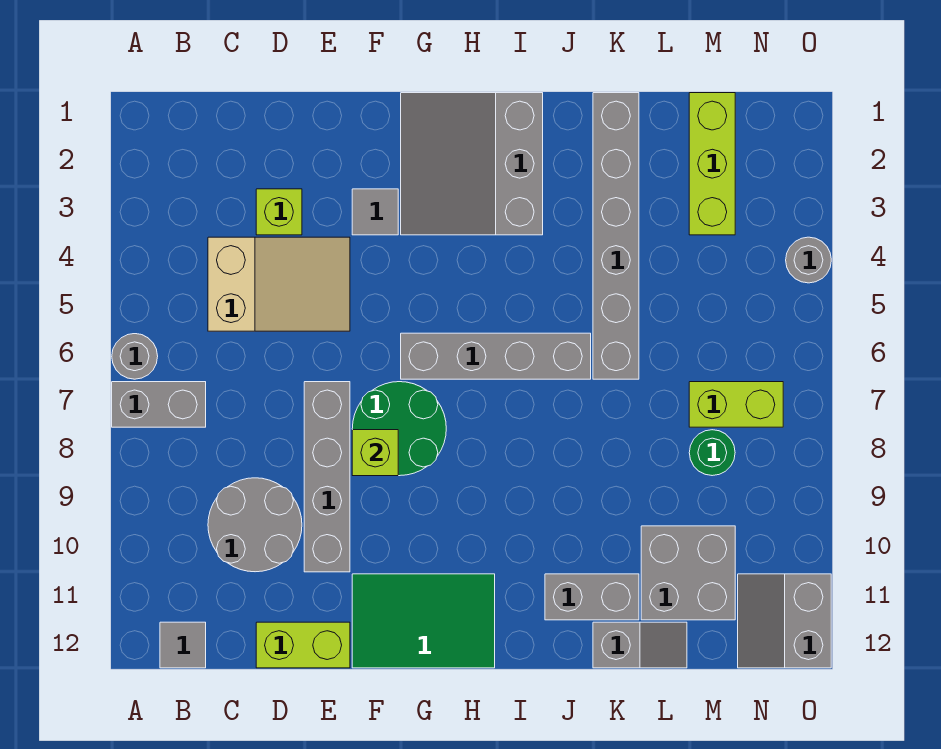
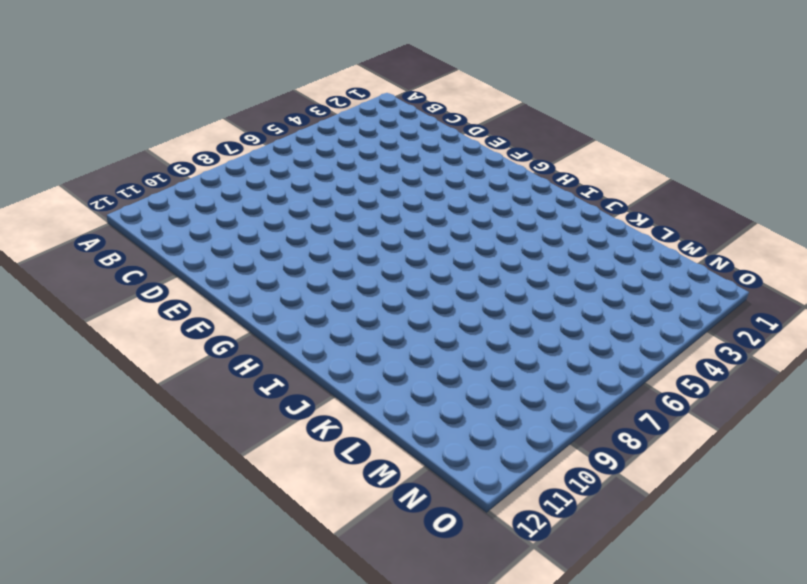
none -> grey 1x1 round brick [112,334,158,379]
none -> grey 1x2 brick [112,382,206,427]
none -> grey 1x1 tile [160,622,206,668]

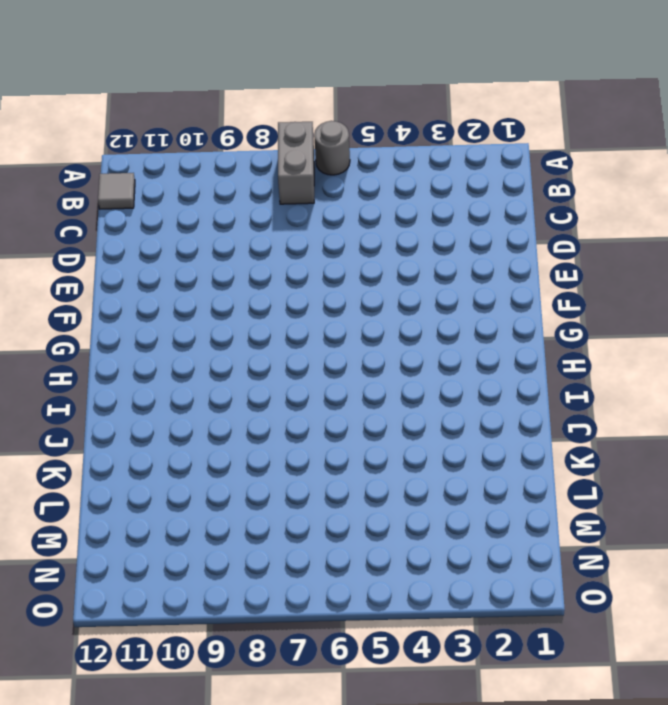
none -> tan 2x3 slope [208,237,350,331]
none -> grey 2x2 round brick [208,478,302,572]
none -> lime 1x1 brick [256,189,302,235]

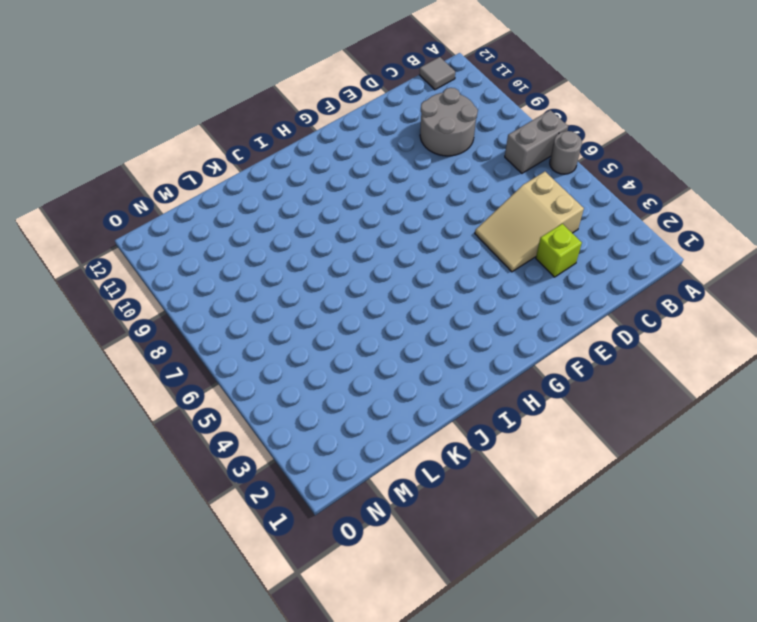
none -> lime 1x2 brick [256,622,350,668]
none -> grey 1x4 brick [304,382,350,572]
none -> grey 1x1 tile [352,189,398,235]

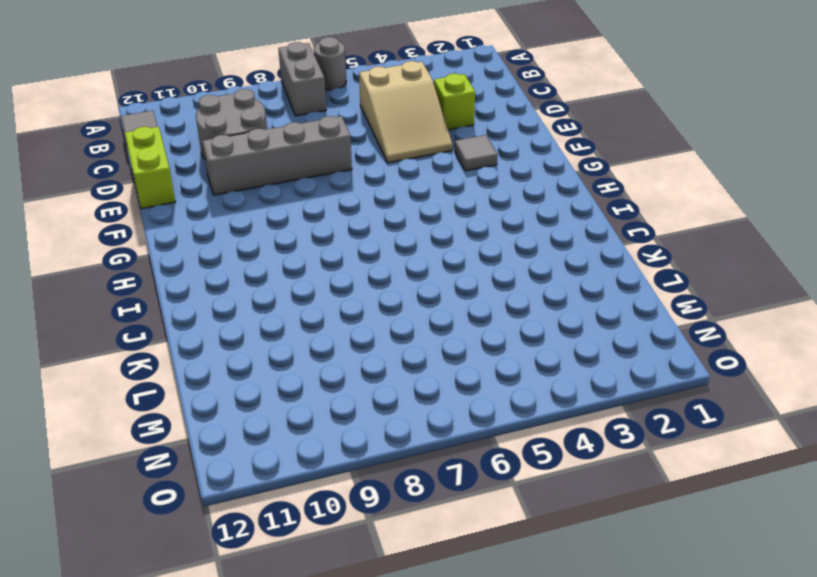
none -> green 2x2 round brick [352,382,446,476]
none -> green 2x3 tile [352,574,495,668]
none -> grey 3x3 slope [401,93,543,235]

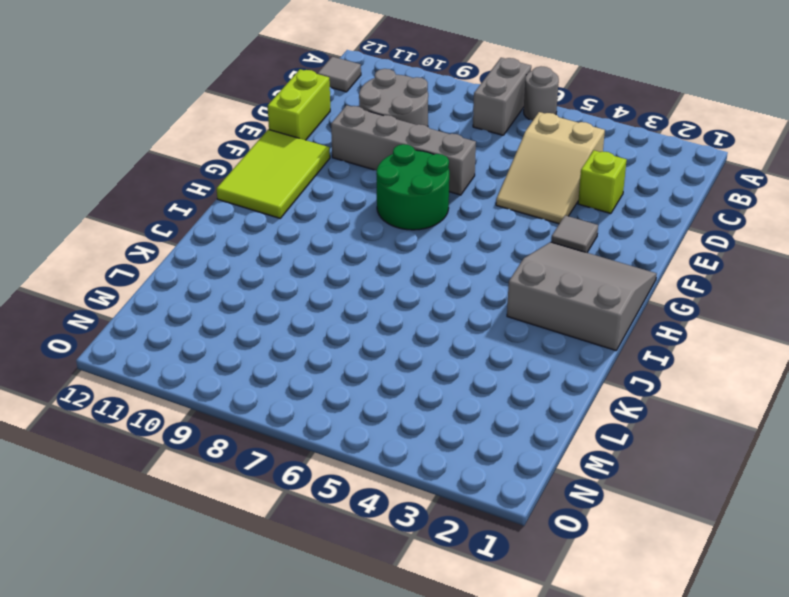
lime 2x3 tile [216,129,330,218] -> green 2x3 tile [352,574,495,668]
none -> grey 1x4 brick [401,333,591,379]
none -> grey 1x2 brick [545,574,639,620]
none -> grey 1x6 brick [593,93,639,379]

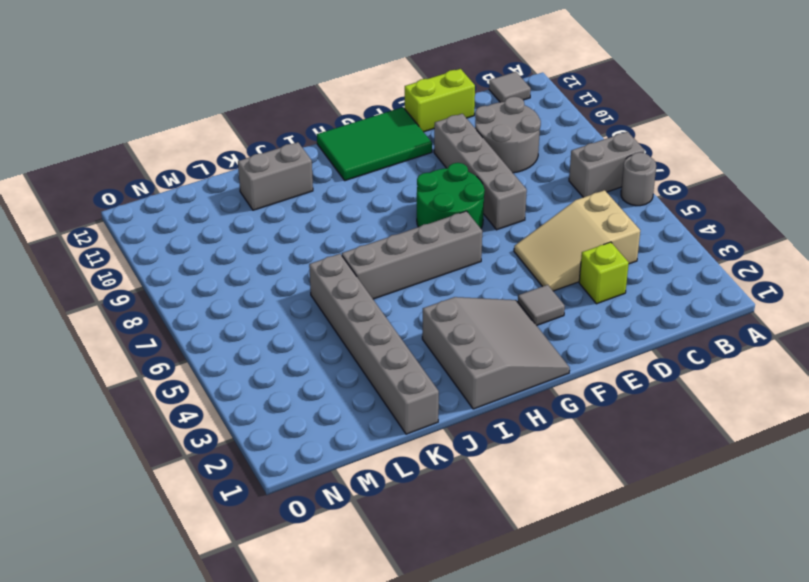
none -> grey 1x2 slope [593,622,687,668]
none -> grey 2x2 brick [641,526,735,620]
none -> lime 1x3 brick [689,93,735,235]

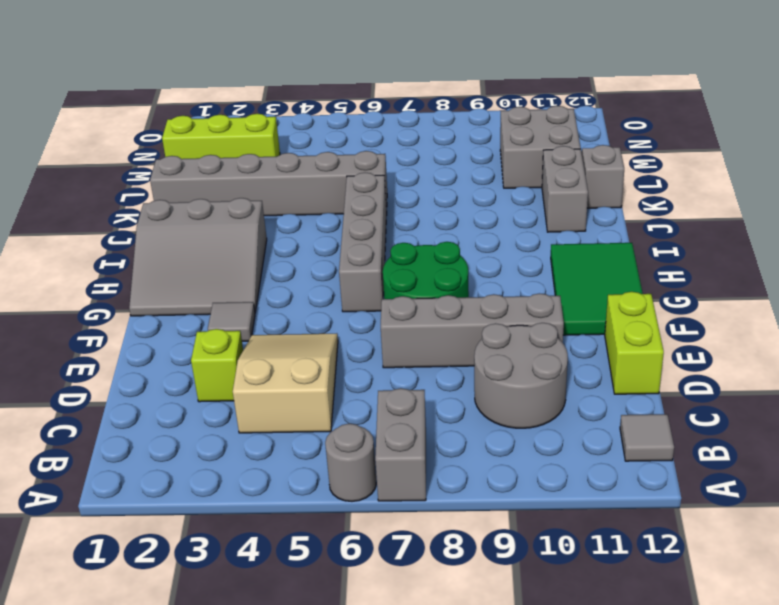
none -> lime 1x2 brick [689,382,783,427]
none -> green 1x1 round brick [689,430,735,476]
none -> grey 2x2 slope [738,574,831,668]

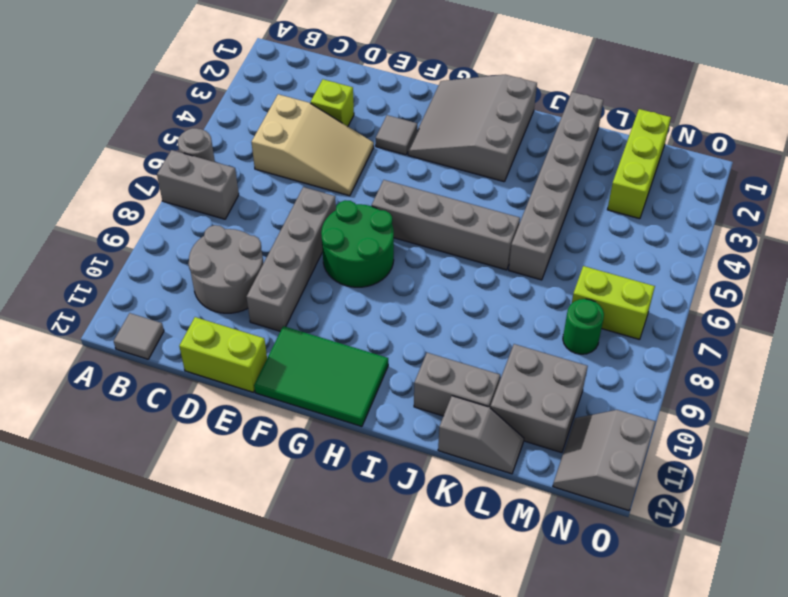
none -> grey 1x1 round brick [786,237,831,283]
none -> lime 1x1 brick [352,430,398,476]

